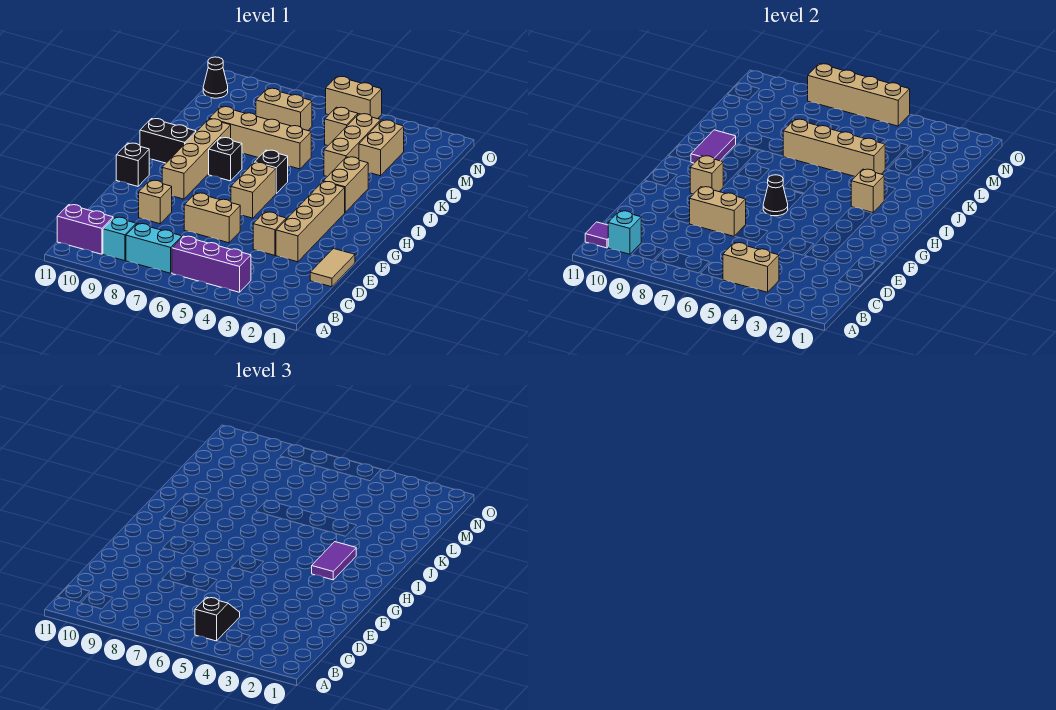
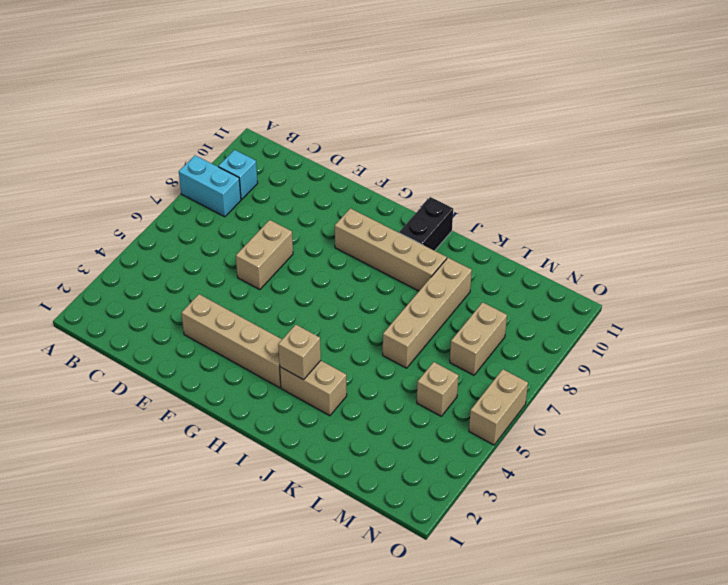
cyan 1x2 brick [179,155,241,217] -> cyan 1x2 brick turned to [126,224,182,273]
none -> purple 1x3 brick [172,236,251,292]
none -> purple 1x2 brick [57,205,113,254]
none -> tan 1x2 tile [310,248,355,287]
none -> tan 1x1 brick [253,212,286,255]

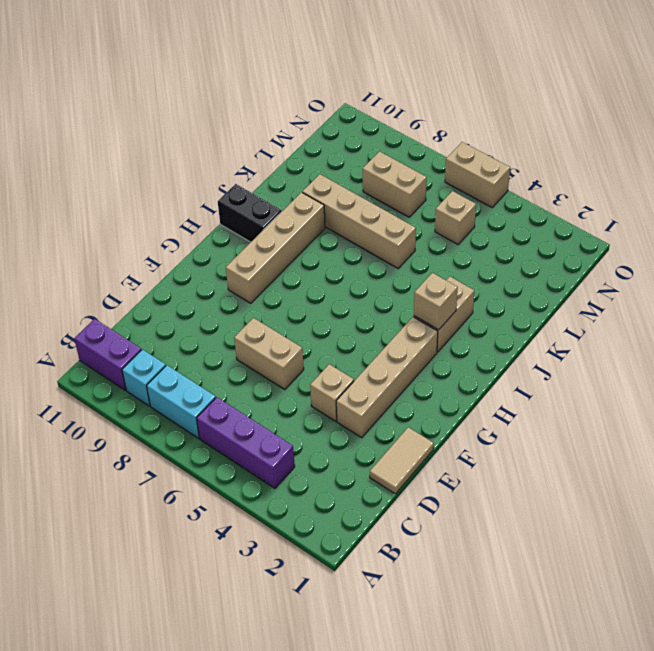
none -> tan 1x1 brick [139,180,172,224]
none -> tan 1x2 brick [231,162,276,218]
none -> black 1x1 brick [116,143,149,186]
none -> black 1x1 brick [255,150,288,193]

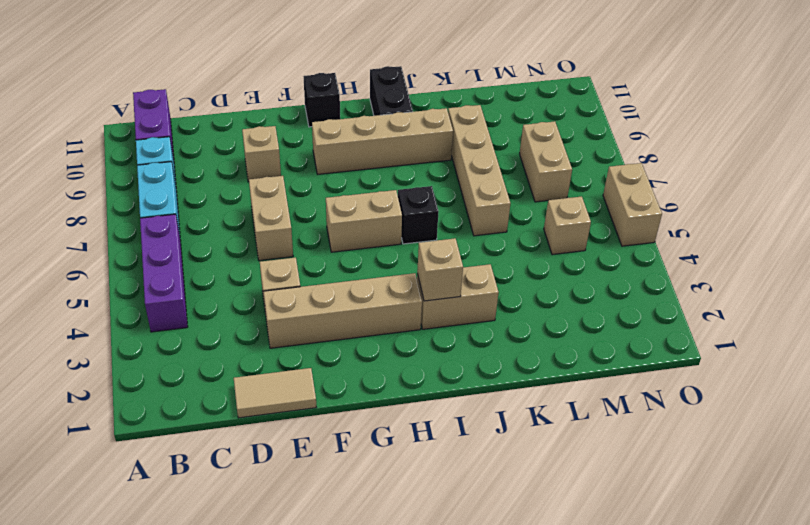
none -> black 1x1 brick [209,138,242,181]
none -> tan 1x3 brick [324,114,381,177]
none -> tan 1x2 brick [359,120,404,176]
none -> black 1x1 cone [203,57,228,98]

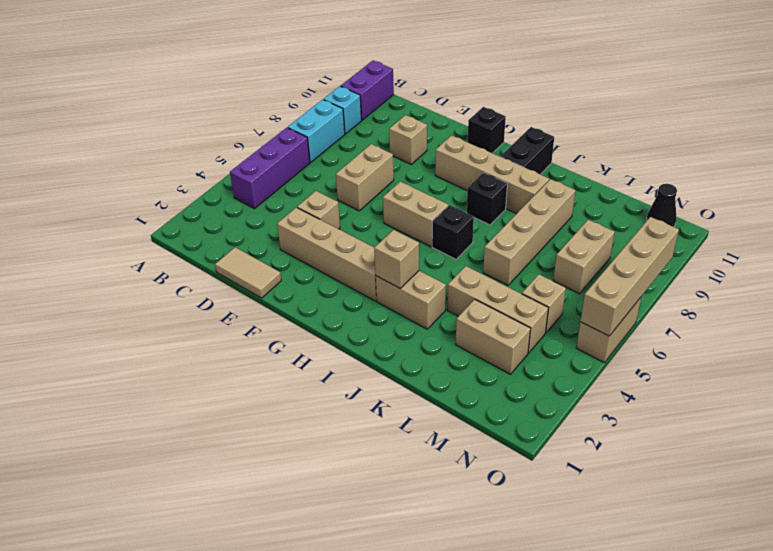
none -> tan 1x2 brick [723,243,779,292]
none -> cyan 1x1 brick [608,211,641,254]
none -> purple 1x1 tile [585,222,608,248]
none -> tan 1x2 brick [690,187,746,236]

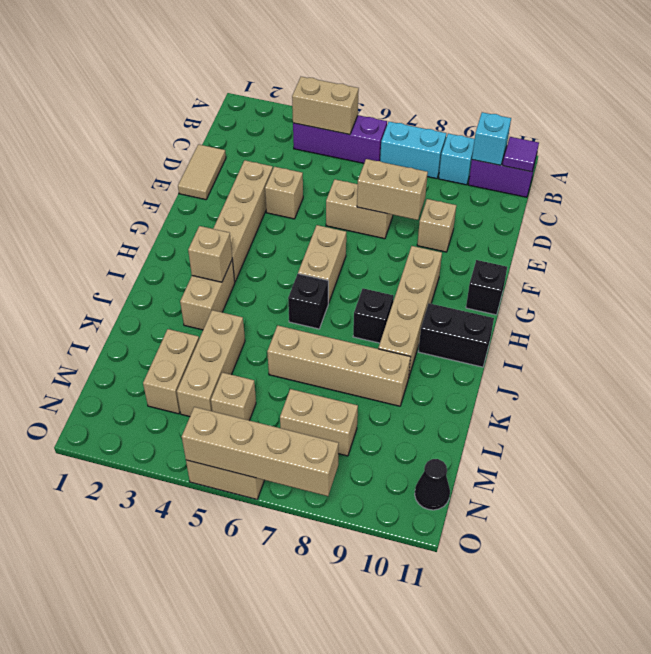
none -> black 1x1 cone [763,175,788,216]
none -> tan 1x1 brick [690,156,723,194]
none -> purple 1x2 tile [691,130,736,163]
none -> tan 1x4 brick [783,119,885,177]

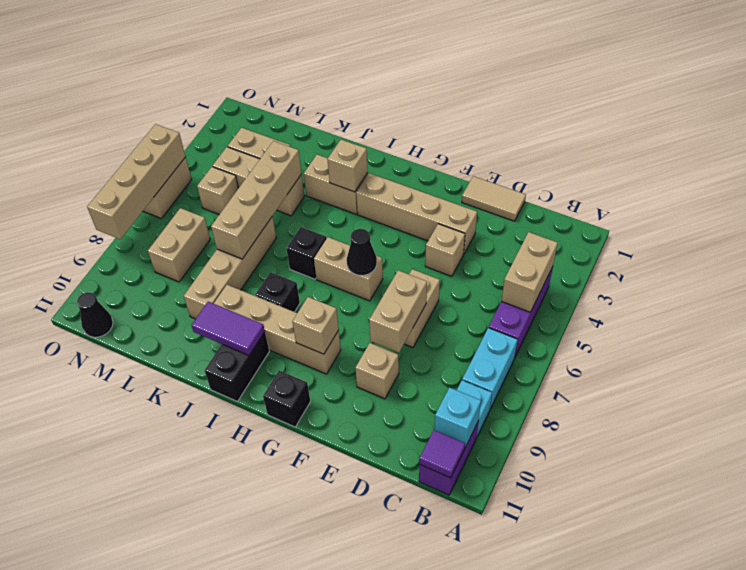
none -> black 1x2 slope [195,597,240,641]
none -> purple 1x2 tile [312,542,356,580]

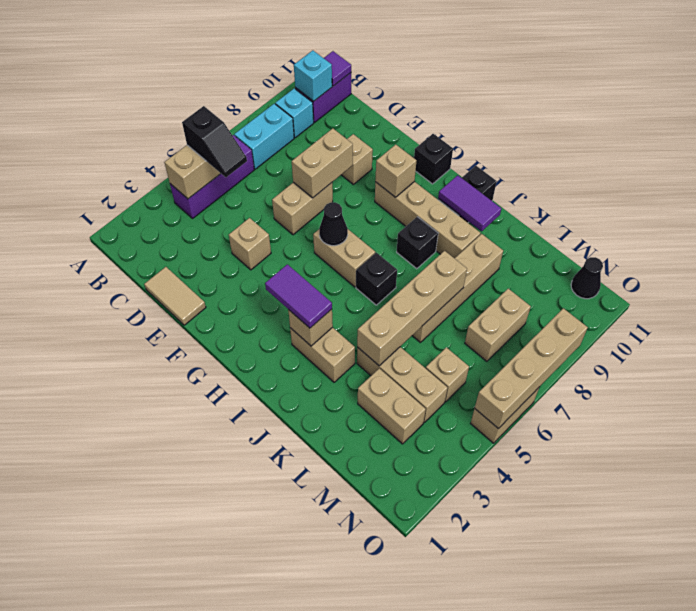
none -> tan 1x4 brick [276,182,345,262]

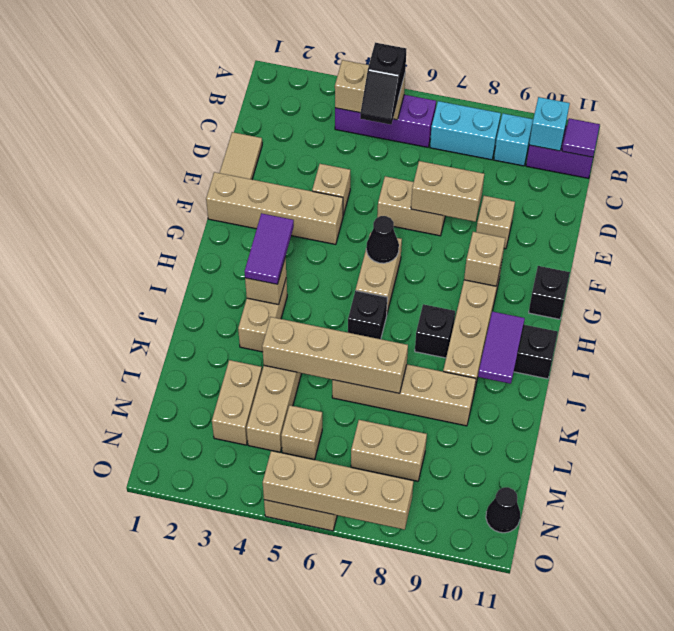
tan 1x4 brick [206,172,343,245] -> tan 1x4 brick turned to [276,182,345,262]

